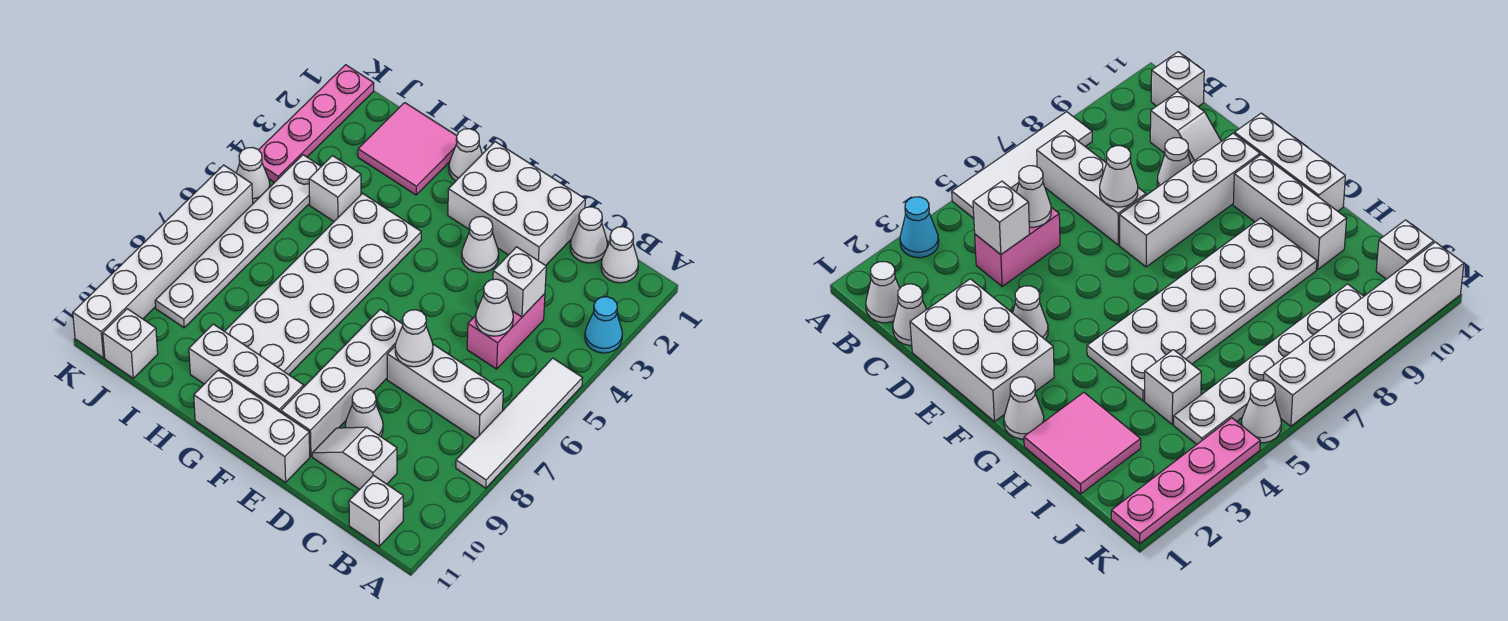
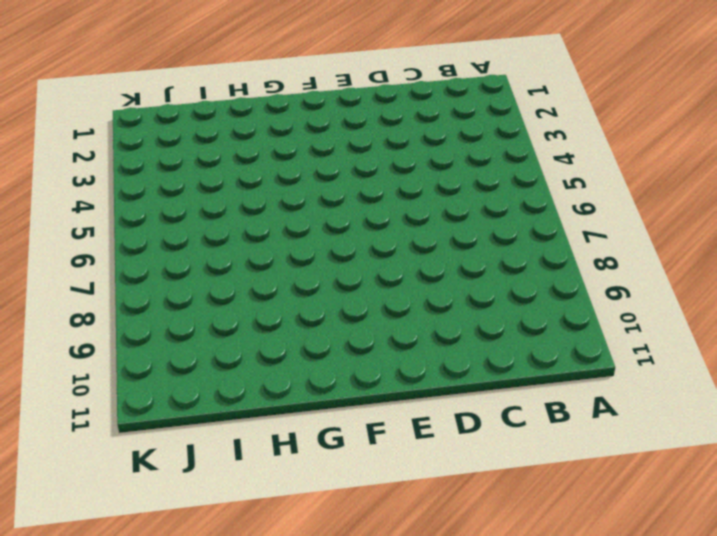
none -> cyan 1x1 cone [585,297,622,353]
none -> white 1x4 tile [456,358,583,488]
none -> white 1x1 cone [601,227,638,283]

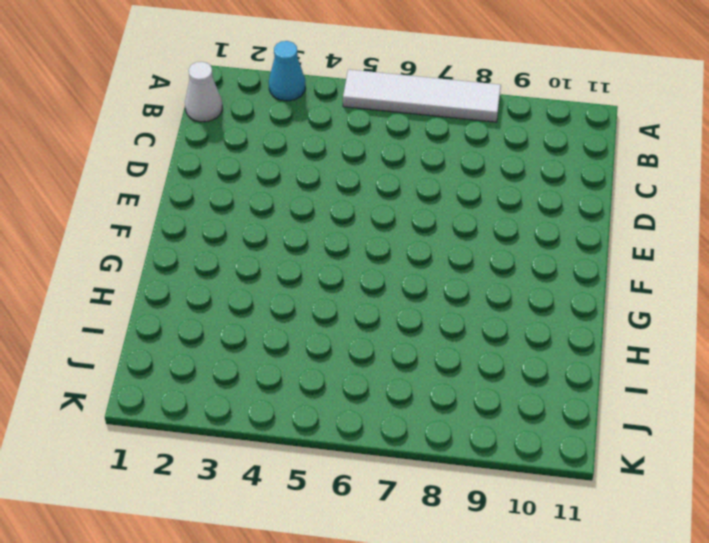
none -> white 1x3 brick [387,344,503,439]
none -> white 1x1 brick [349,475,403,546]
none -> white 1x1 cone [570,207,607,263]

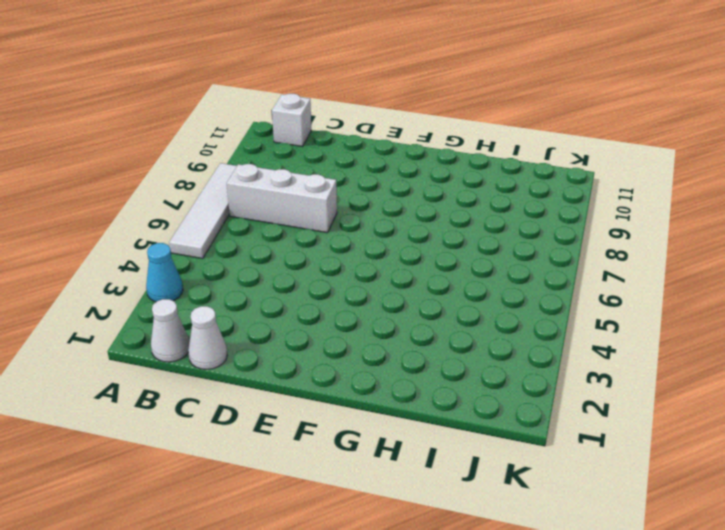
none -> pink 1x2 brick [467,294,545,369]
none -> white 1x2 slope [312,427,397,490]
none -> white 2x3 brick [448,142,585,265]

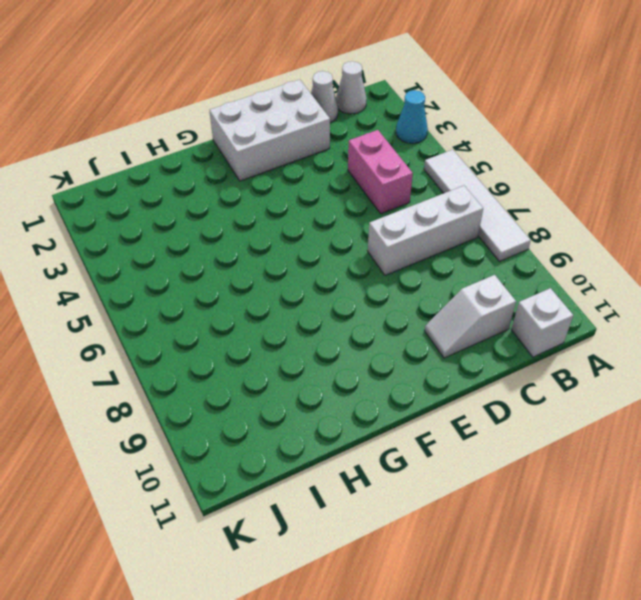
none -> white 1x1 cone [345,388,383,437]
none -> white 1x1 cone [462,216,499,273]
none -> white 1x4 brick [281,309,403,456]

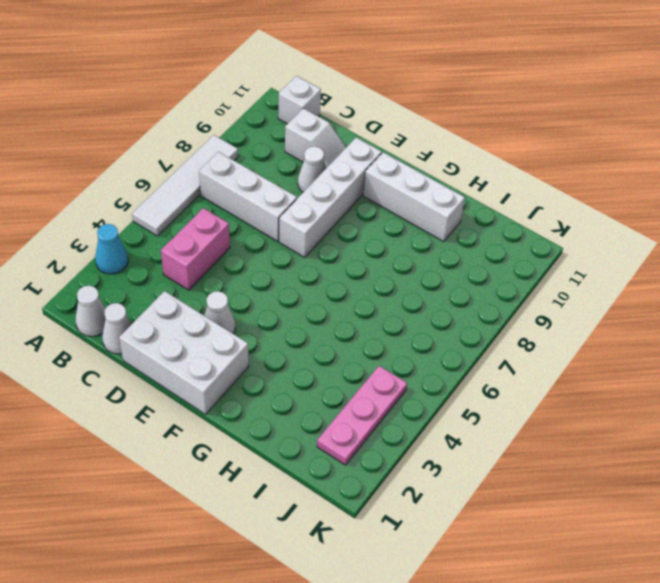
pink 1x3 plate [317,366,407,465] -> white 1x6 plate [155,155,321,328]
none -> white 1x3 brick [194,370,310,482]
none -> white 1x1 cone [449,129,482,181]
none -> white 2x6 plate [225,193,421,375]

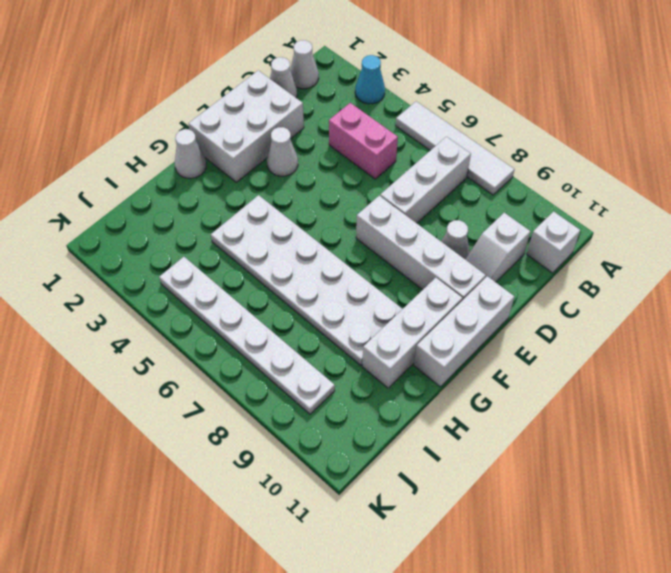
none -> pink 2x2 tile [358,103,457,195]
none -> white 1x1 brick [309,156,361,221]
none -> white 1x1 brick [103,309,158,378]

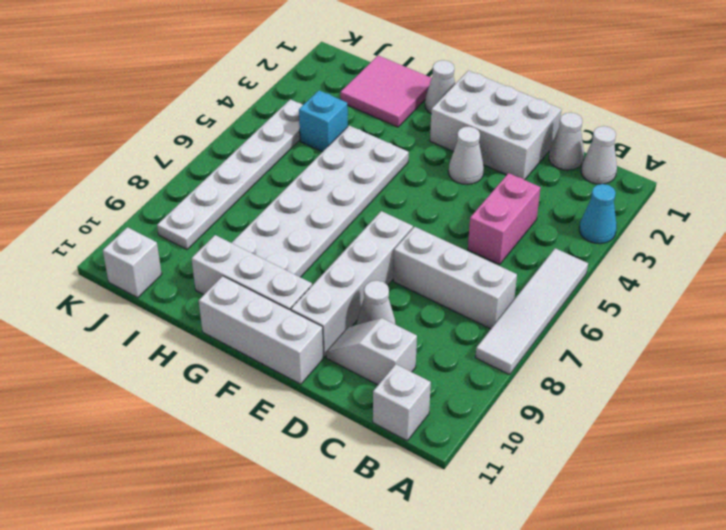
cyan 1x1 brick [299,90,348,152] -> white 1x1 brick [309,156,361,221]
none -> pink 1x4 plate [259,65,374,183]
none -> white 1x1 cone [237,147,270,203]
none -> white 1x6 brick [73,165,253,358]

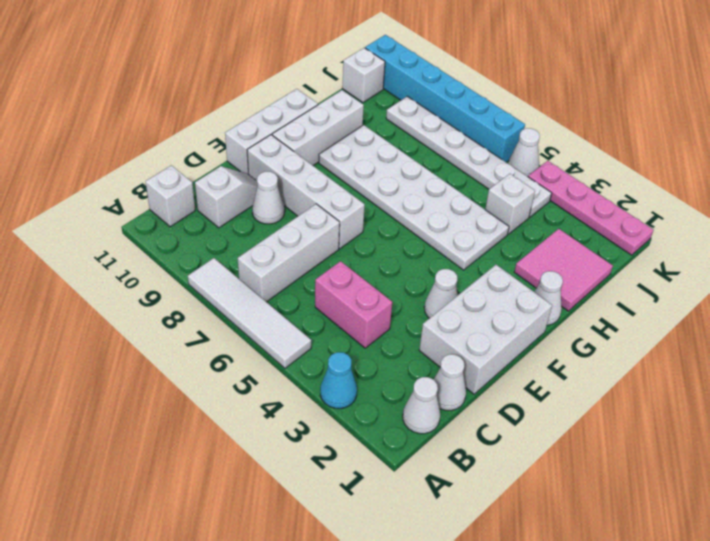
cyan 1x6 brick [365,35,525,162] -> white 1x6 brick [73,165,253,358]
none -> white 1x1 brick [493,247,546,317]
none -> white 1x1 cone [476,279,513,336]
none -> white 1x1 cone [395,310,433,367]

